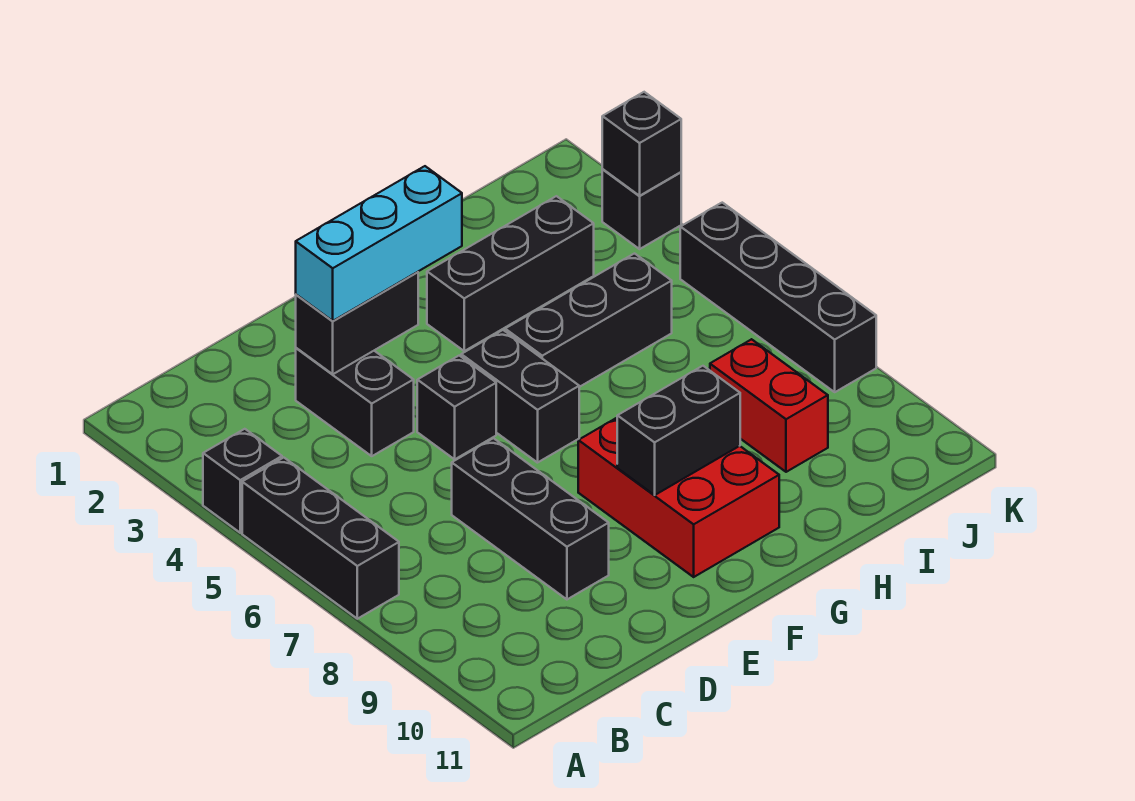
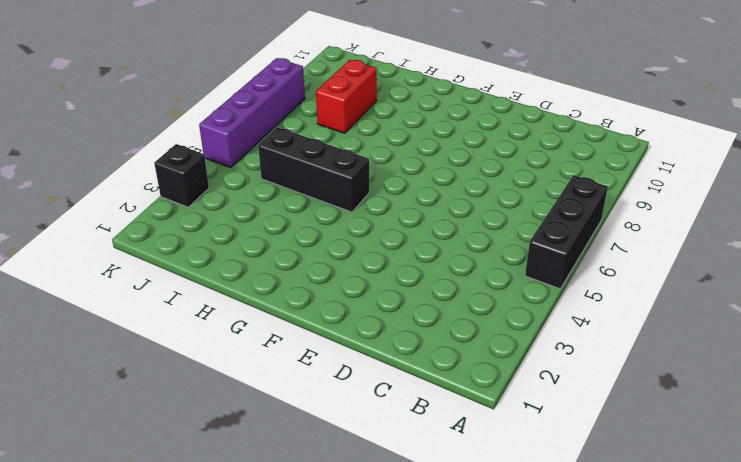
purple 1x4 brick [199,58,305,168] -> black 1x4 brick [680,203,876,392]
none -> black 1x1 brick [203,429,282,533]
none -> black 1x2 brick [296,348,414,456]
none -> black 1x3 brick [452,438,609,599]

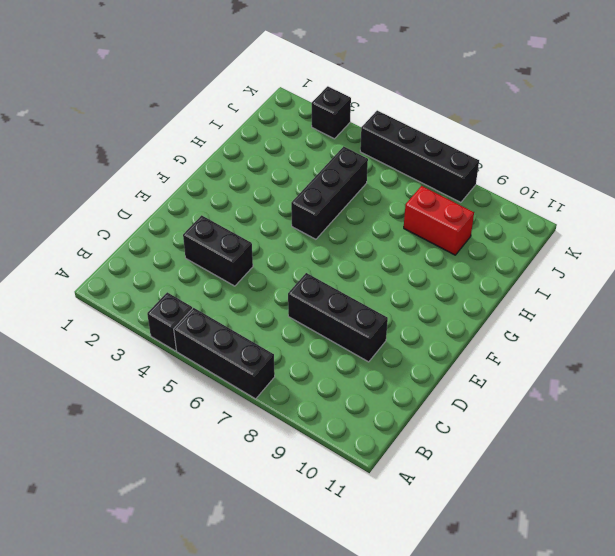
none -> black 1x1 brick [417,356,496,459]
none -> black 1x2 brick [461,330,579,463]
none -> red 2x3 brick [578,418,779,577]

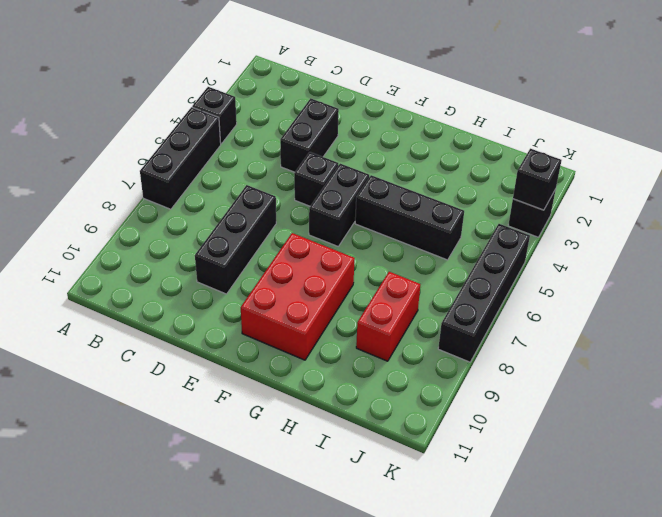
none -> black 1x3 brick [427,196,594,351]
none -> black 1x2 brick [296,272,418,374]
none -> black 1x2 brick [617,366,740,495]

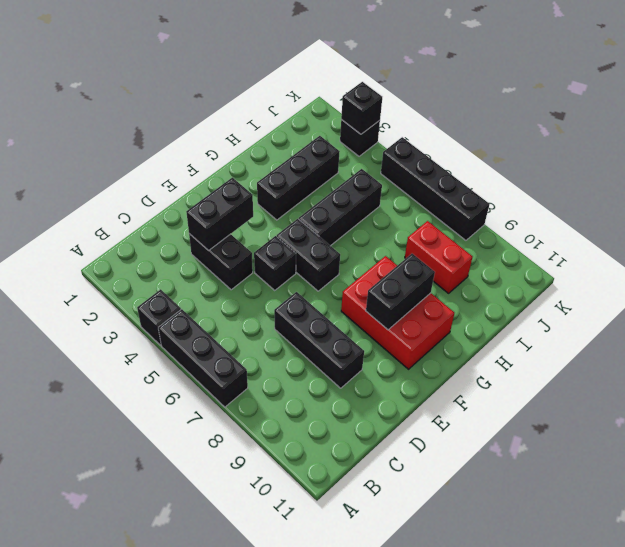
none -> cyan 1x3 brick [296,166,462,321]

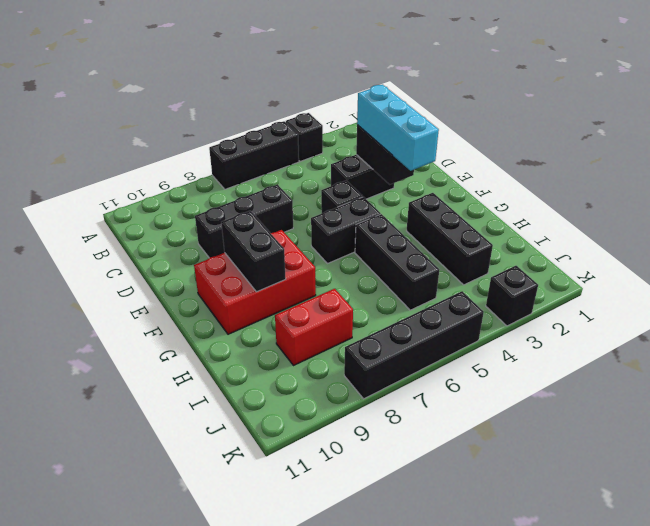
none -> black 1x1 brick [602,92,681,196]

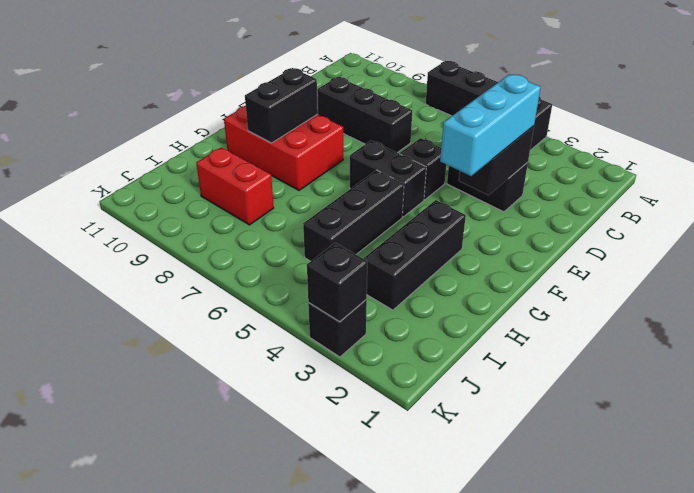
none -> black 1x4 brick [680,203,876,392]

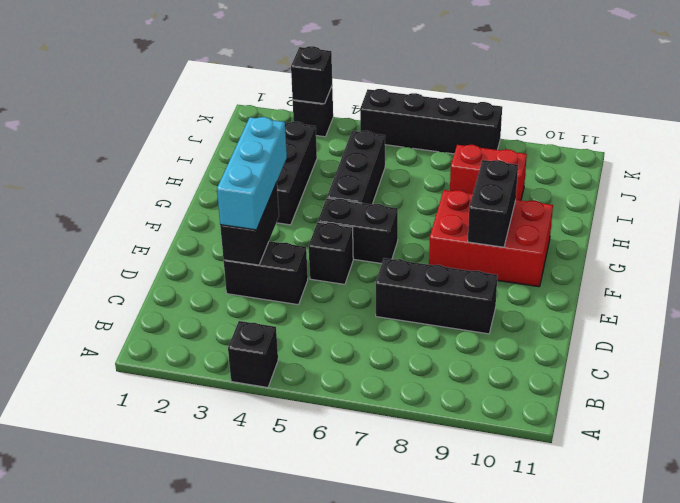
none -> black 1x3 brick [242,458,399,619]

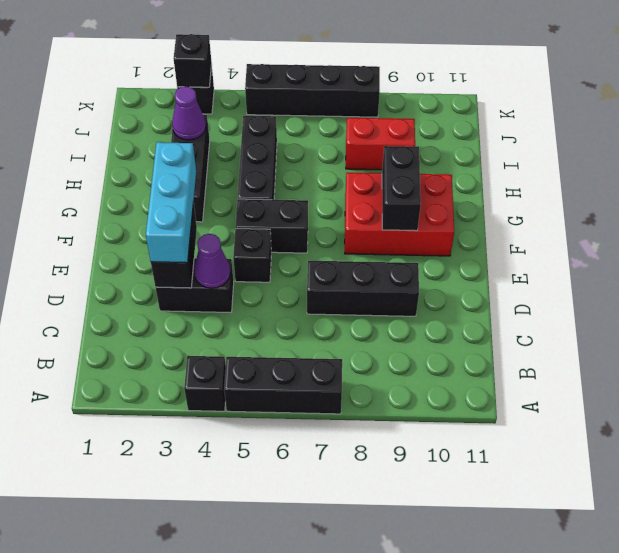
purple 1x1 cone [194,234,230,288] -> none
purple 1x1 cone [172,87,206,140] -> none

